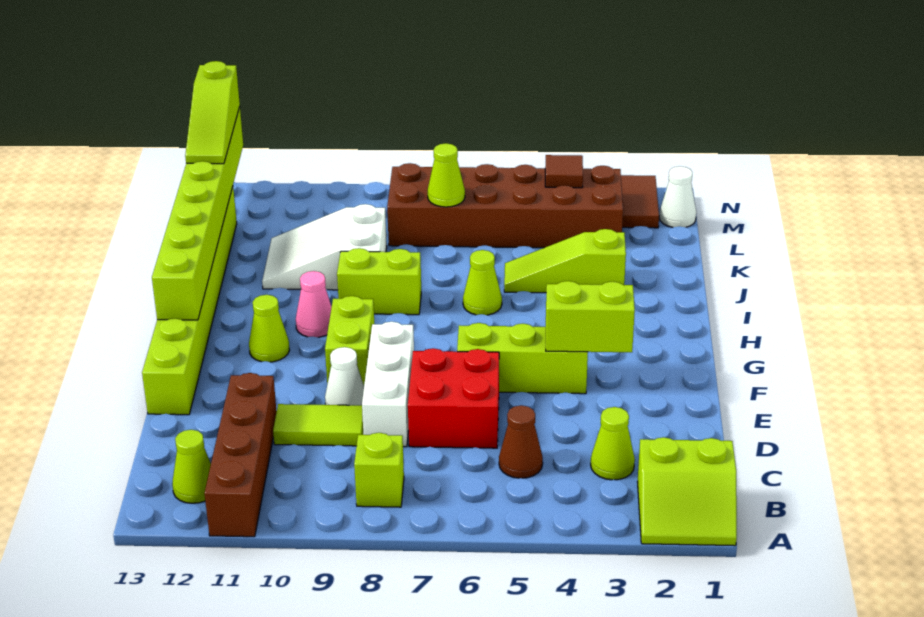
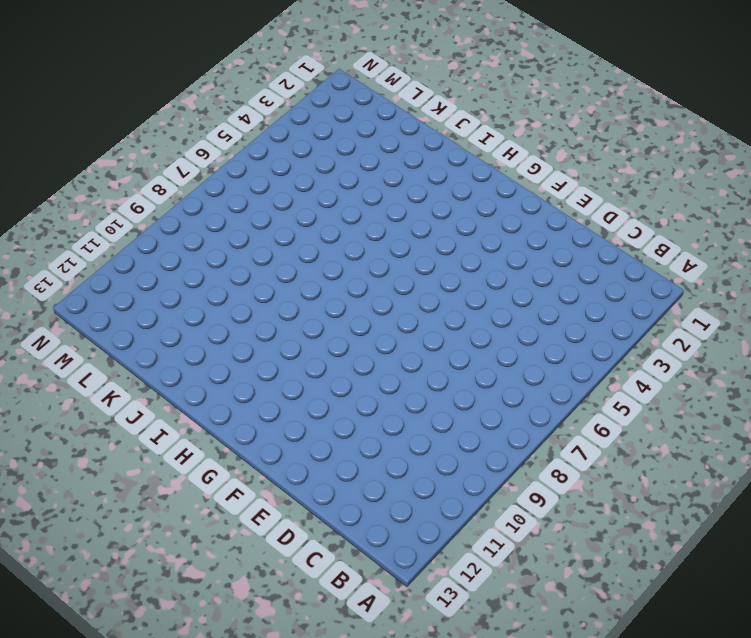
none -> lime 2x2 slope [637,437,737,546]
none -> brown 1x4 brick [204,373,277,537]
none -> lime 1x1 brick [354,433,404,507]

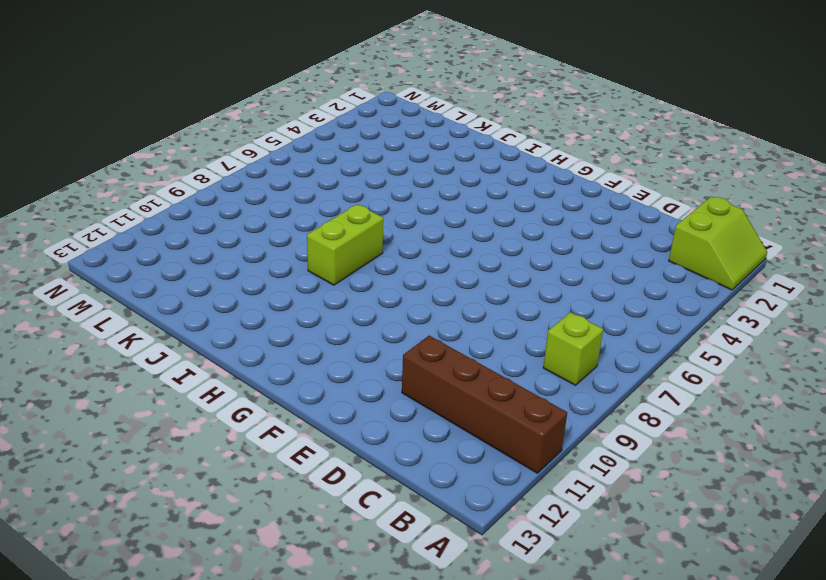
none -> lime 1x1 cone [172,430,211,503]
none -> lime 1x1 cone [591,407,635,480]
none -> brown 1x1 cone [499,405,543,478]

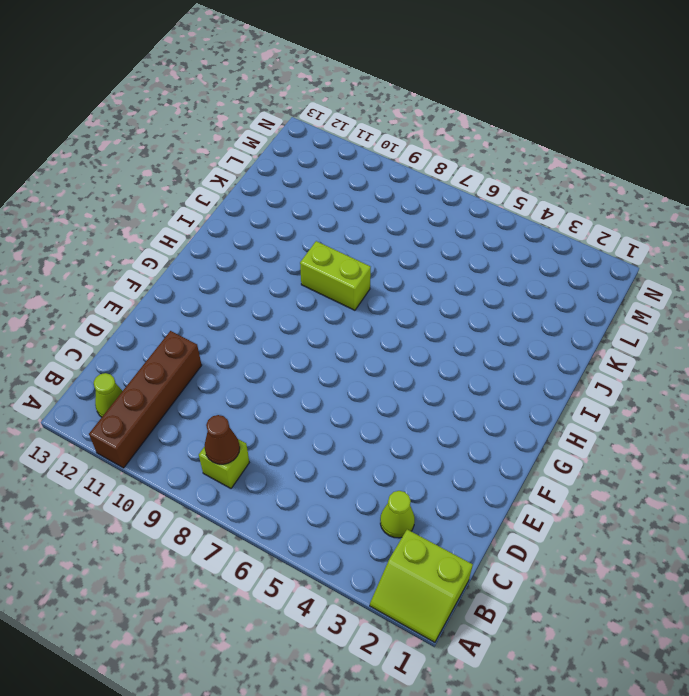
brown 1x1 cone [204,415,240,464] -> brown 1x1 cone moved to [499,405,543,478]
none -> red 2x2 brick [408,348,499,448]
none -> white 1x3 brick [362,322,414,447]
none -> lime 1x2 tile [273,404,363,446]

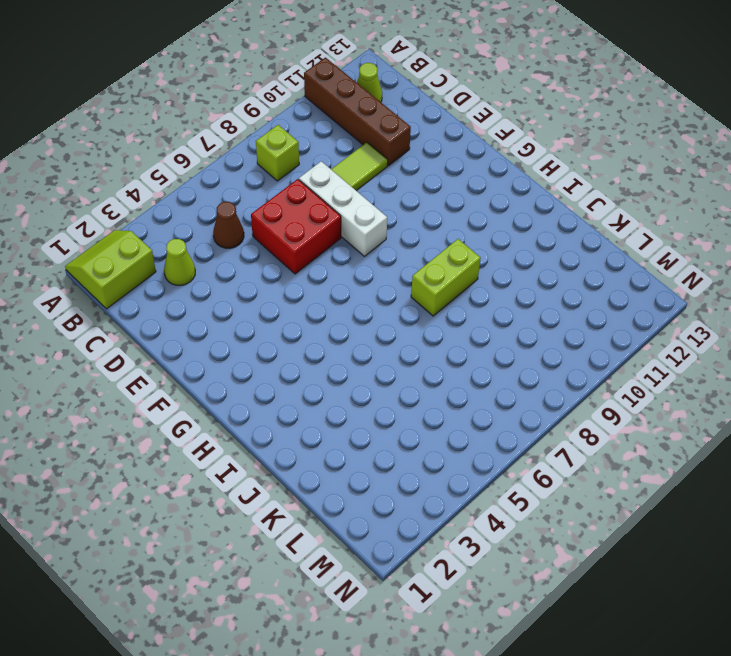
none -> white 1x1 cone [325,347,364,405]
none -> lime 1x8 brick [142,187,237,415]
none -> lime 1x3 brick [457,323,588,394]

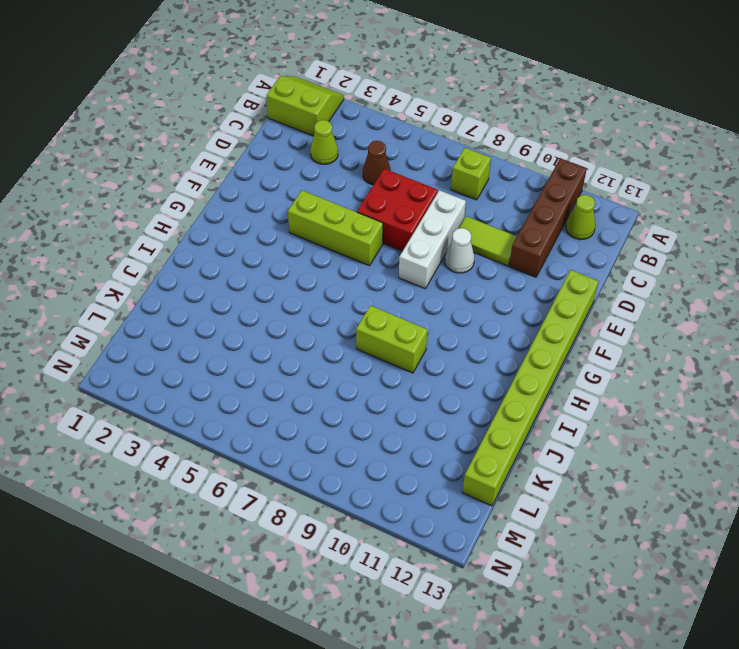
none -> lime 1x2 brick [325,296,374,385]
none -> lime 1x1 cone [249,295,290,362]
none -> pink 1x1 cone [296,271,332,337]

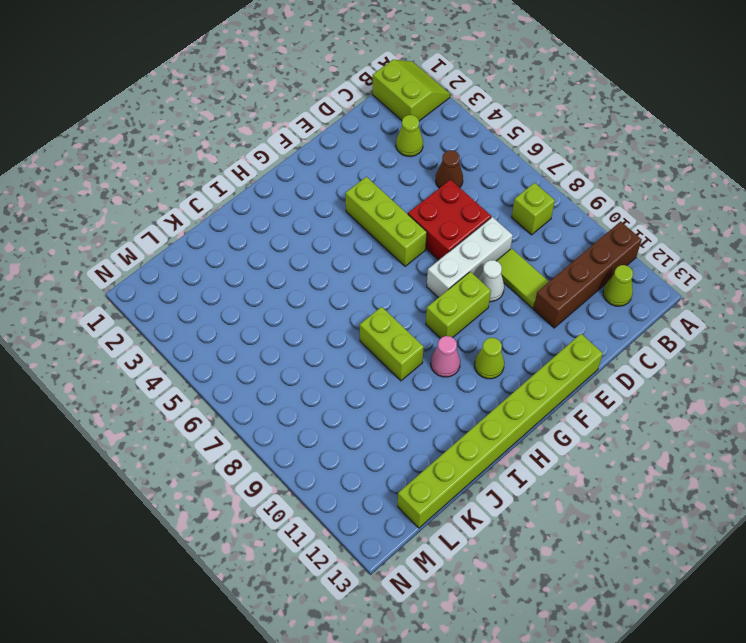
none -> lime 1x1 cone [463,250,502,315]
none -> lime 1x3 slope [504,229,626,293]
none -> white 2x3 slope [262,204,387,290]

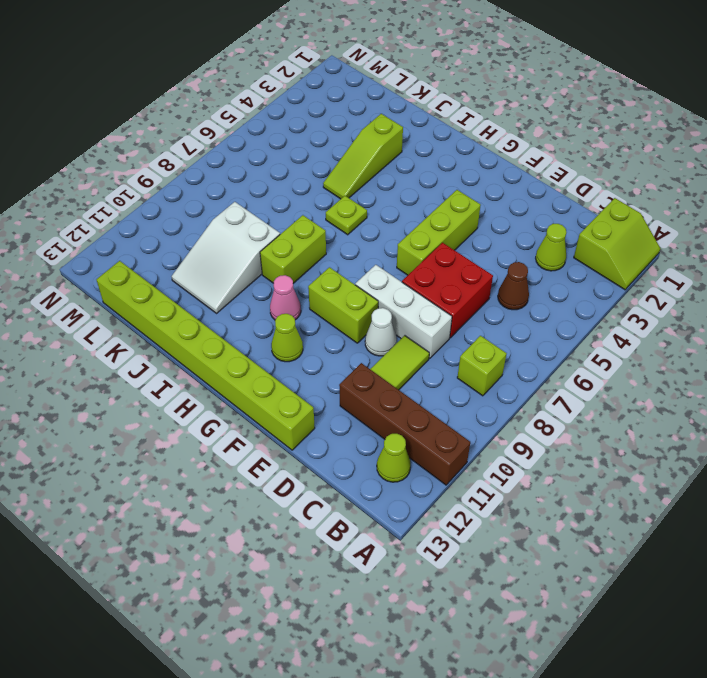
lime 1x1 plate [326,196,367,235] -> lime 1x1 cone [463,250,502,315]
none -> brown 2x6 brick [387,163,623,248]
none -> white 1x1 cone [659,166,696,227]
none -> brown 1x2 tile [621,175,659,228]

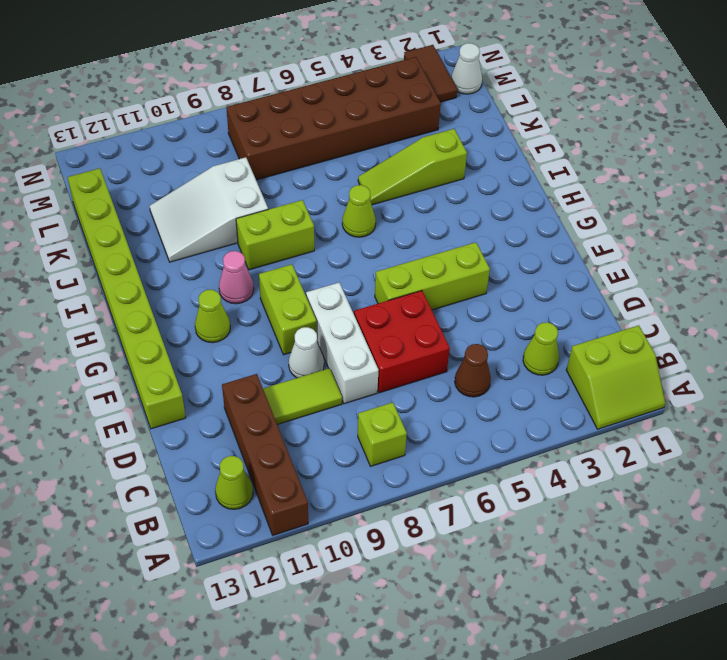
none -> lime 1x2 brick [546,281,635,352]
none -> lime 1x8 brick [152,107,243,320]
none -> lime 1x1 cone [428,143,465,207]

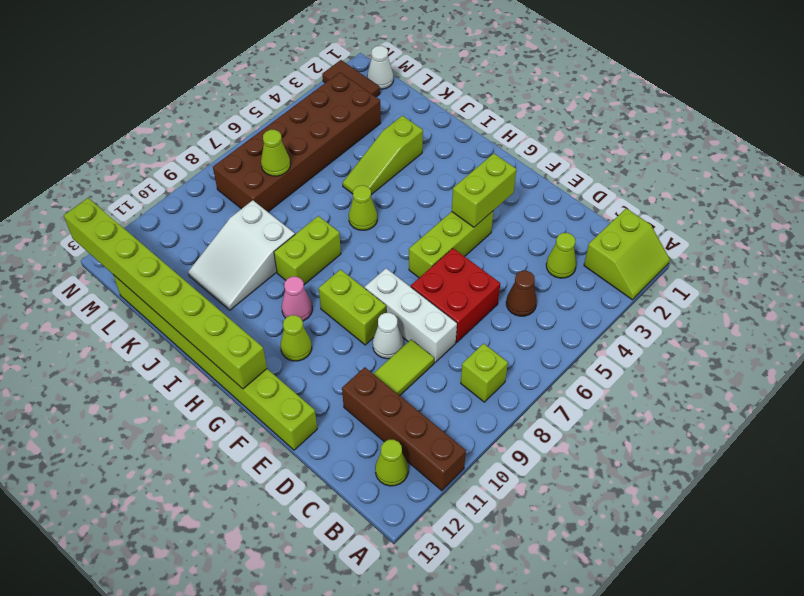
none -> brown 1x1 tile [545,155,583,188]
none -> lime 1x3 slope [185,61,240,164]

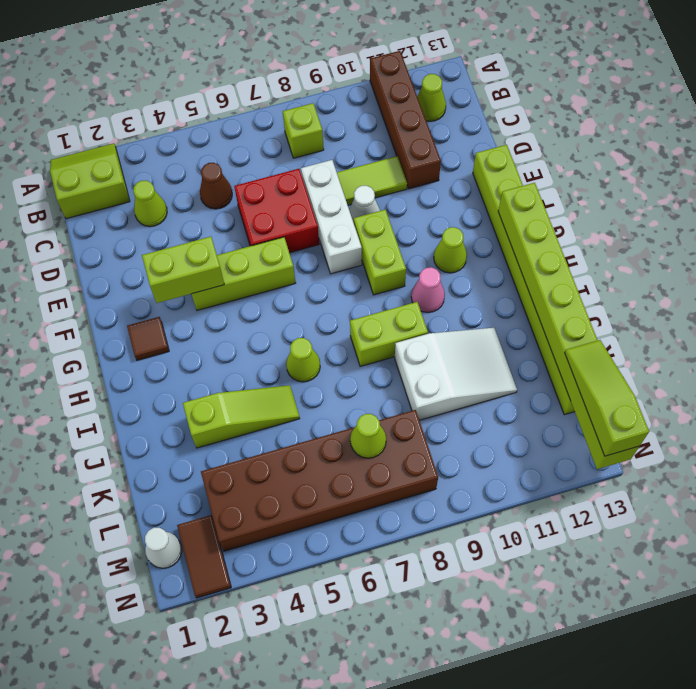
brown 1x1 tile [127,317,169,360] -> brown 1x1 tile moved to [545,155,583,188]

